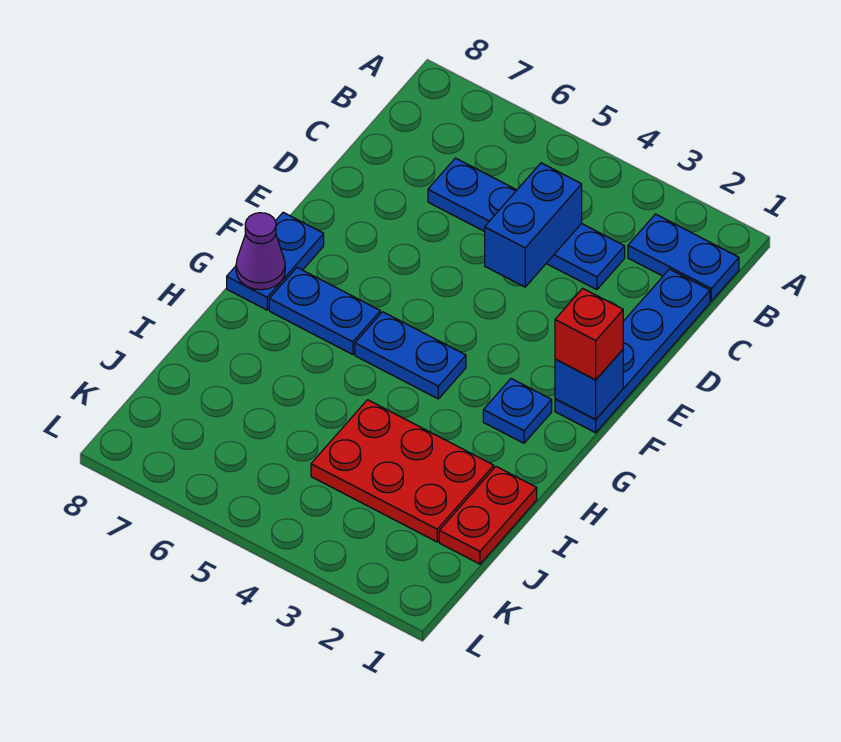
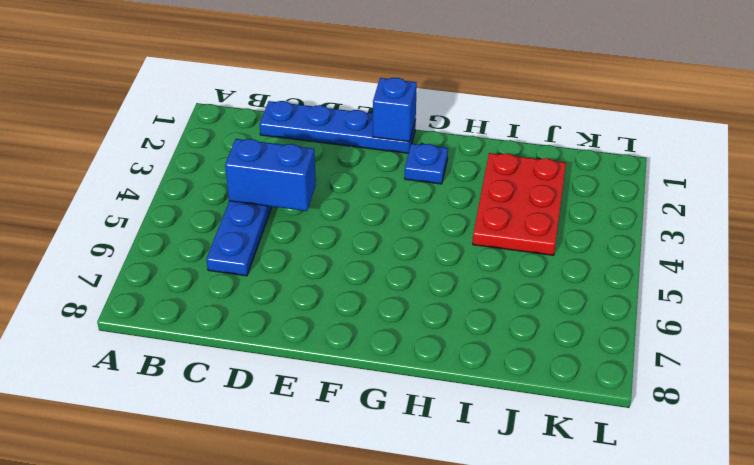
none -> blue 1x2 plate [628,214,739,301]
none -> blue 1x2 plate [227,212,324,310]
none -> blue 1x2 plate [355,312,466,399]

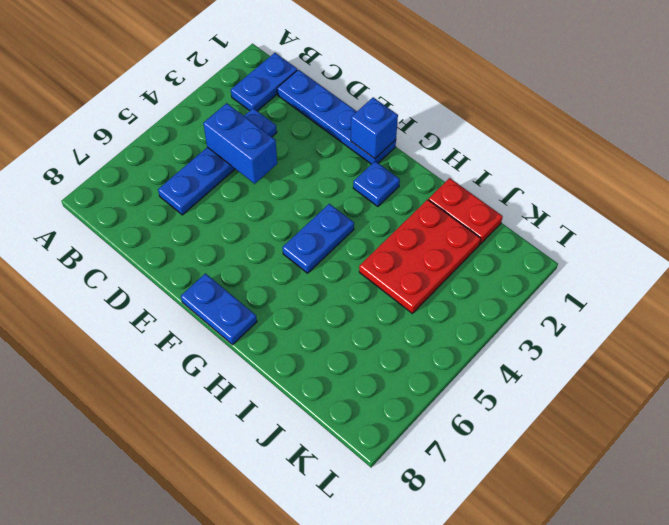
none -> blue 1x2 plate [269,268,380,355]
none -> purple 1x1 cone [236,213,285,290]
none -> red 1x1 brick [555,288,623,380]

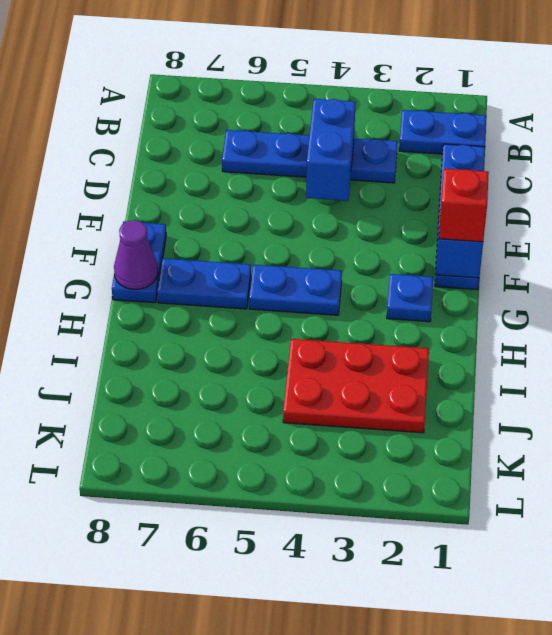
none -> red 1x2 plate [439,467,537,564]

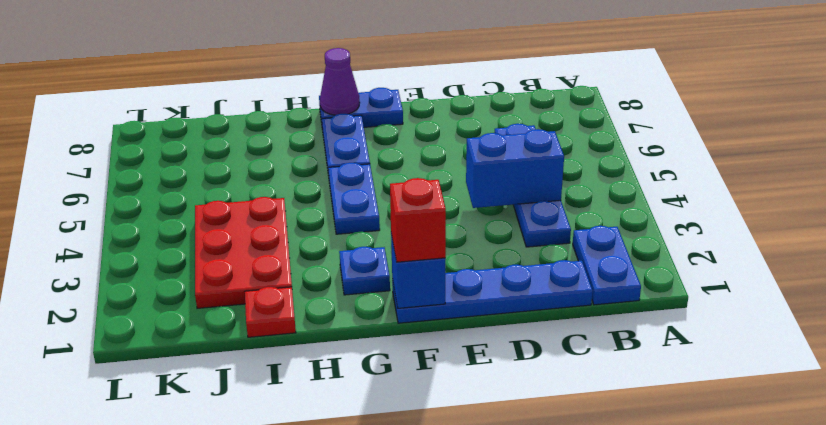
red 1x1 plate [245,287,296,337] -> red 1x2 plate [439,467,537,564]

